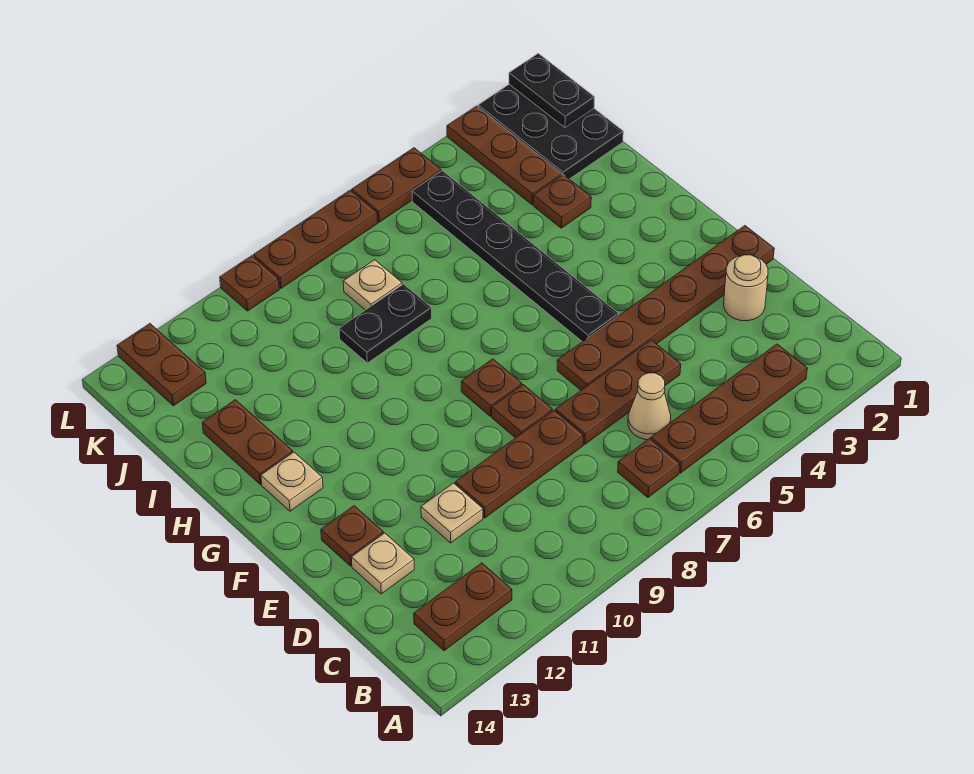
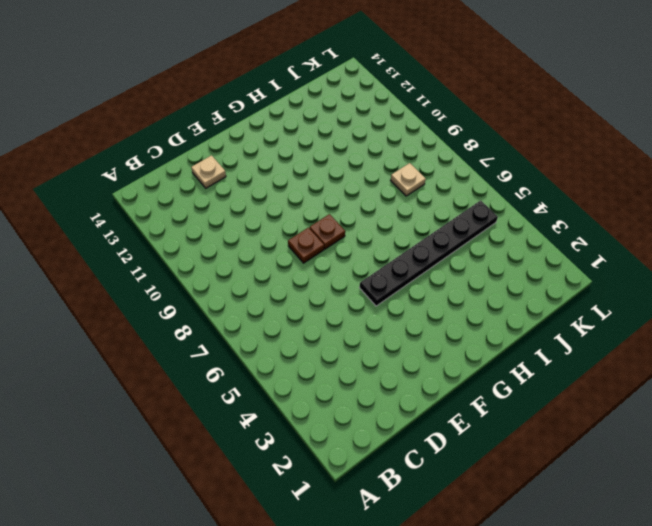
none -> brown 1x4 plate [651,344,807,473]
none -> brown 1x1 plate [618,439,680,497]
none -> brown 1x2 plate [414,563,512,651]

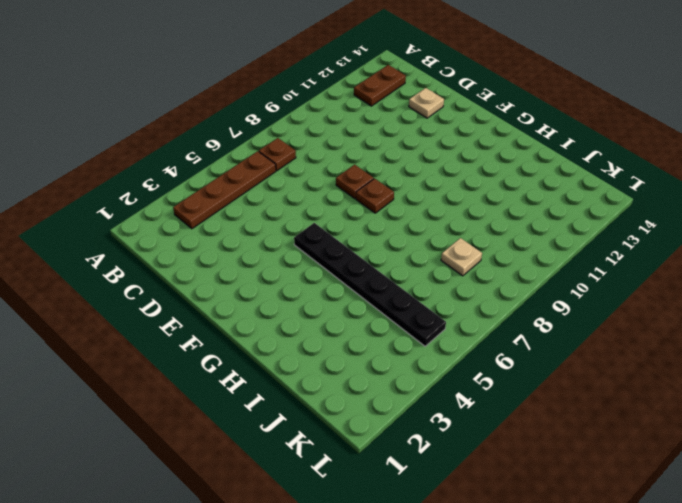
none -> tan 1x1 cone [628,373,671,440]
none -> tan 1x1 round brick [724,255,768,321]
none -> brown 1x3 plate [556,340,681,444]

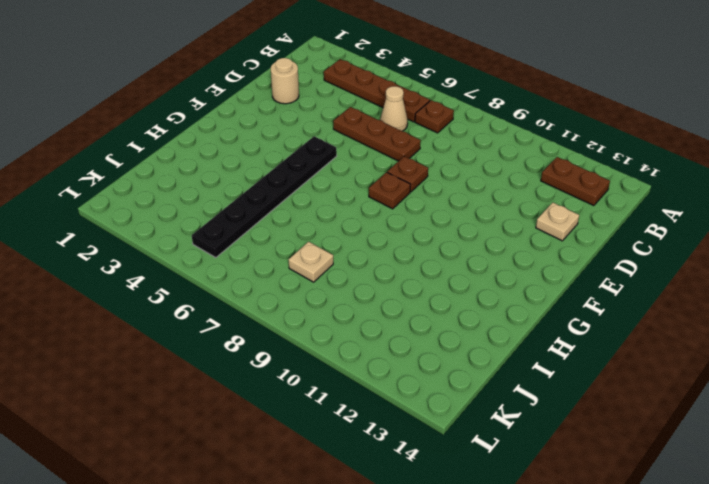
none -> brown 1x3 plate [455,410,584,518]
none -> tan 1x1 plate [421,483,483,543]
none -> brown 1x6 plate [557,226,774,390]

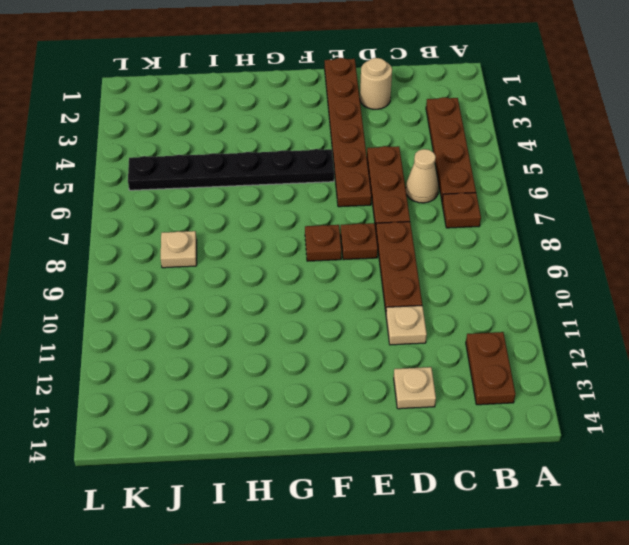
none -> brown 1x1 plate [321,506,383,566]
none -> tan 1x1 plate [261,452,323,511]
none -> brown 1x2 plate [202,400,293,484]

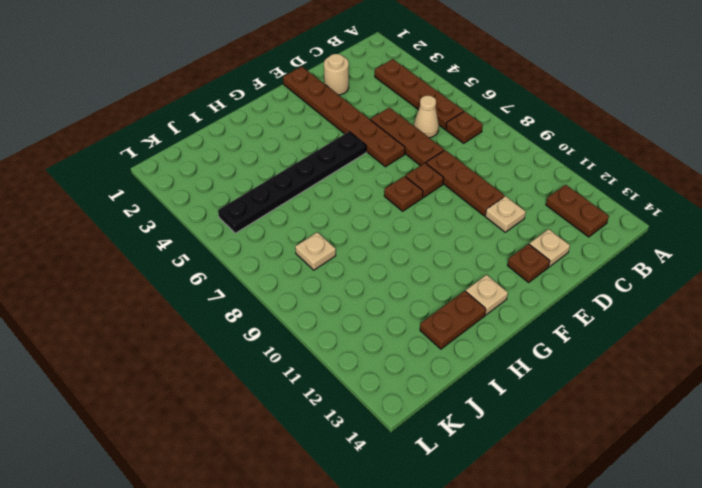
none -> brown 1x1 plate [533,175,591,228]
none -> black 1x2 plate [339,284,432,363]
none -> black 2x3 plate [478,84,623,179]

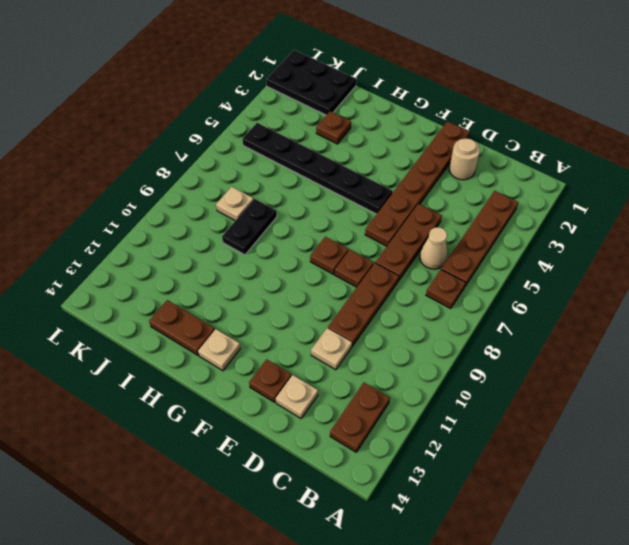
none -> brown 1x3 plate [447,106,562,205]
none -> brown 1x2 plate [117,324,206,406]
none -> brown 1x2 plate [352,148,441,222]

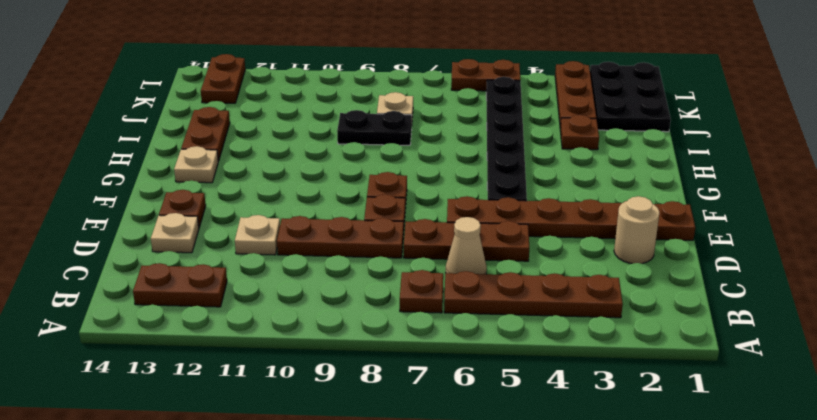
none -> brown 1x3 plate [253,190,378,288]
none -> brown 1x1 plate [220,256,279,311]
none -> black 1x2 plate [509,53,595,128]

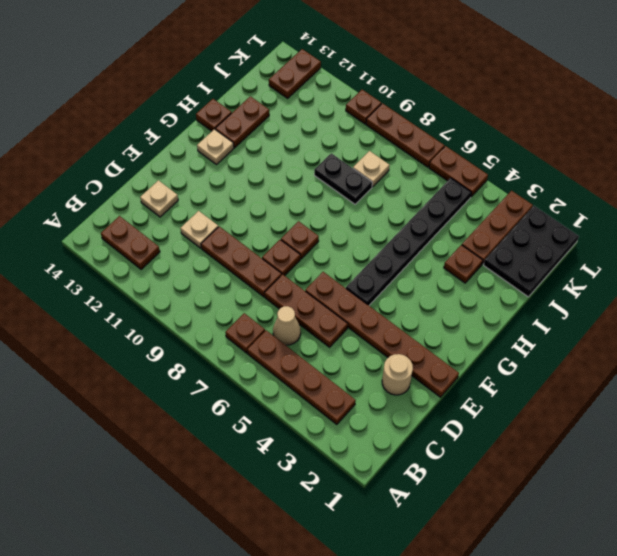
brown 1x1 plate [196,99,232,131] -> brown 1x1 plate moved to [321,506,383,566]
none -> black 1x2 plate [509,53,595,128]

